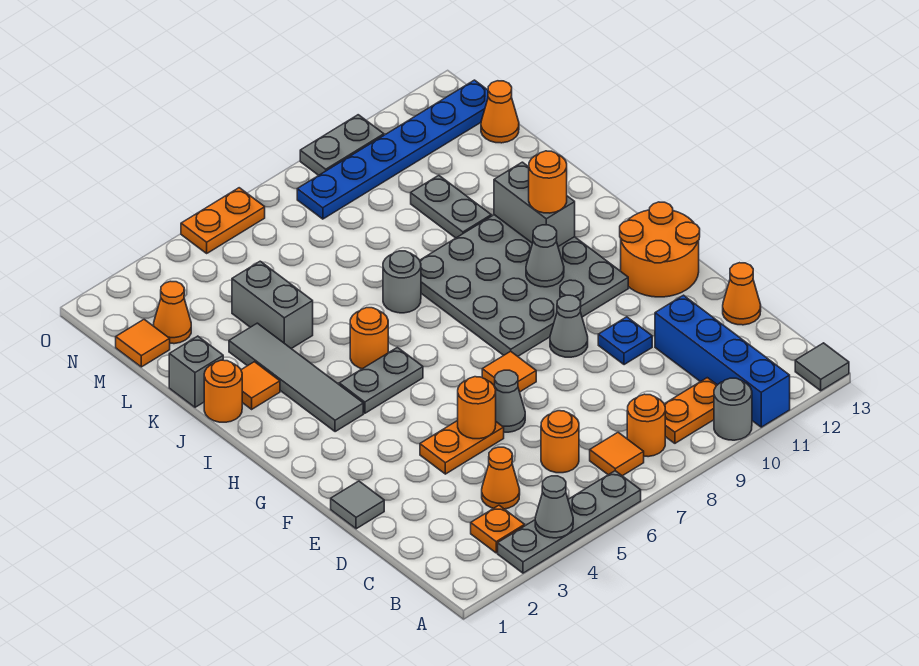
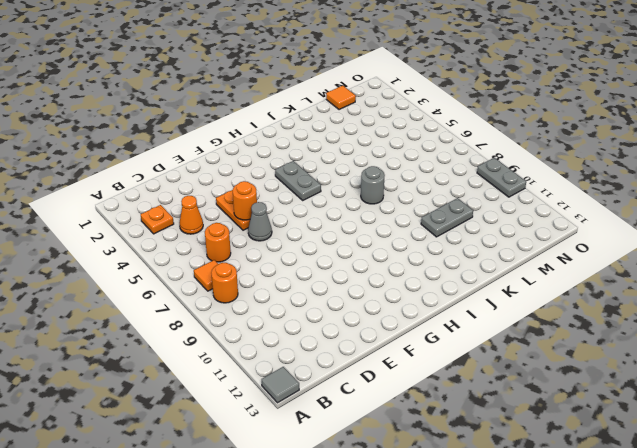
none -> grey 1x4 plate [498,471,641,573]
none -> grey 1x1 round brick [714,378,752,440]
none -> blue 1x4 brick [655,295,790,427]
none -> orange 1x2 plate [664,378,717,443]

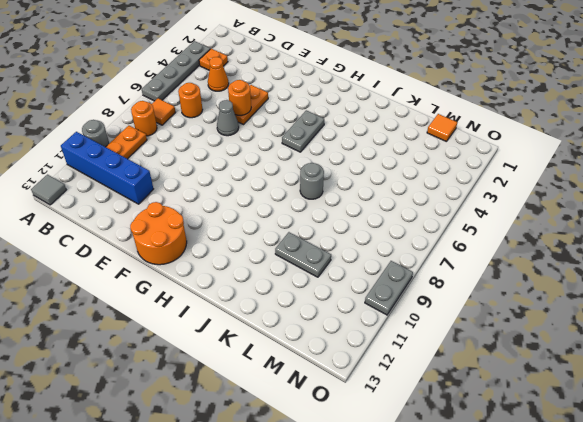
none -> orange 1x1 cone [723,263,761,325]
none -> grey 1x1 tile [331,481,384,529]
none -> blue 1x1 plate [598,317,652,365]
none -> orange 1x1 tile [482,351,536,392]

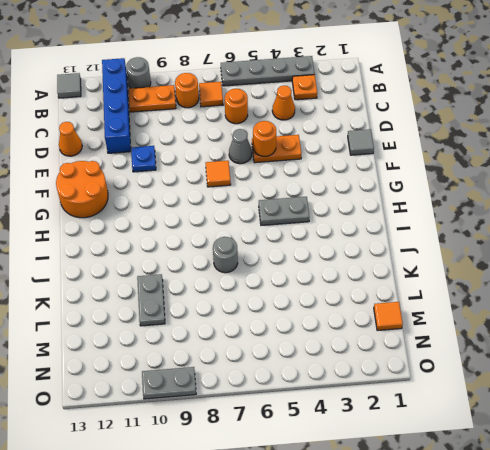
none -> grey 1x1 cone [550,295,588,357]
none -> grey 4x4 plate [420,215,628,356]
none -> grey 1x4 tile [229,323,363,432]
none -> orange 1x1 round brick [350,308,388,369]

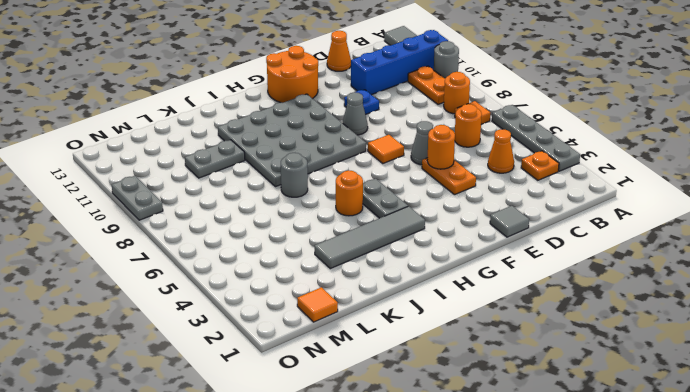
none -> orange 1x1 round brick [204,360,242,422]
none -> orange 1x1 tile [241,362,280,409]
none -> grey 1x1 brick [169,336,223,407]
none -> grey 1x2 brick [232,261,313,349]

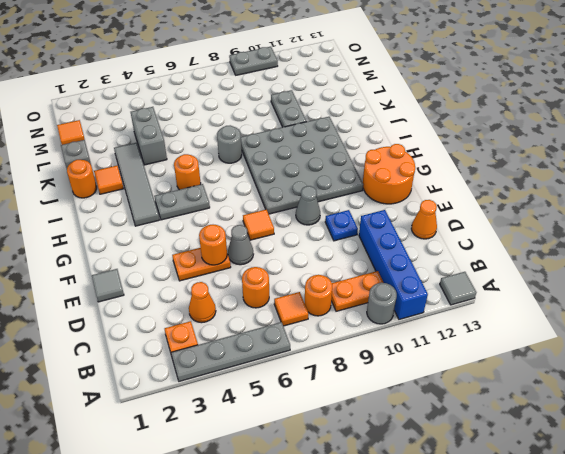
none -> orange 1x1 cone [154,281,191,344]
none -> orange 1x1 cone [481,81,519,143]
none -> blue 1x6 plate [297,80,488,219]
none -> orange 1x2 plate [181,188,265,253]

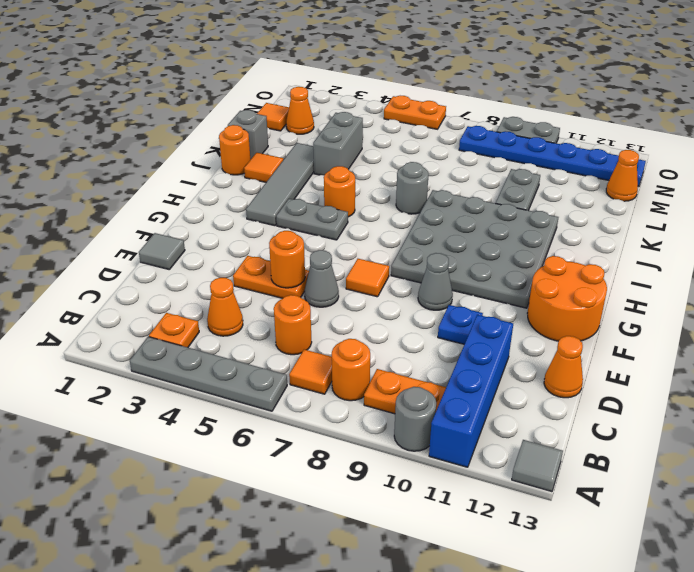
none -> grey 1x1 cone [535,476,573,538]
none -> grey 1x1 cone [526,225,564,287]
none -> grey 1x2 brick [494,162,575,246]
none -> orange 1x1 round brick [529,151,567,213]

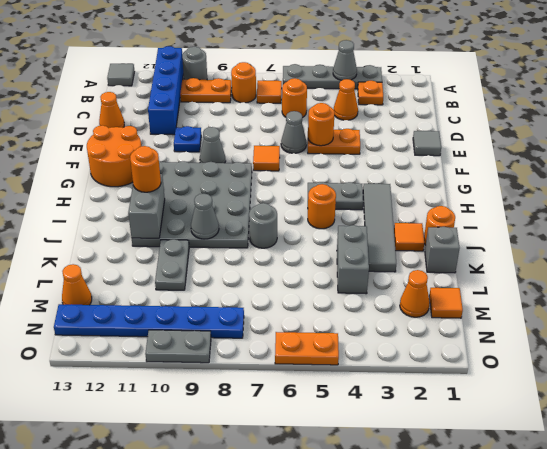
grey 1x1 cone [191,194,219,239] -> grey 1x1 cone moved to [526,225,564,287]

